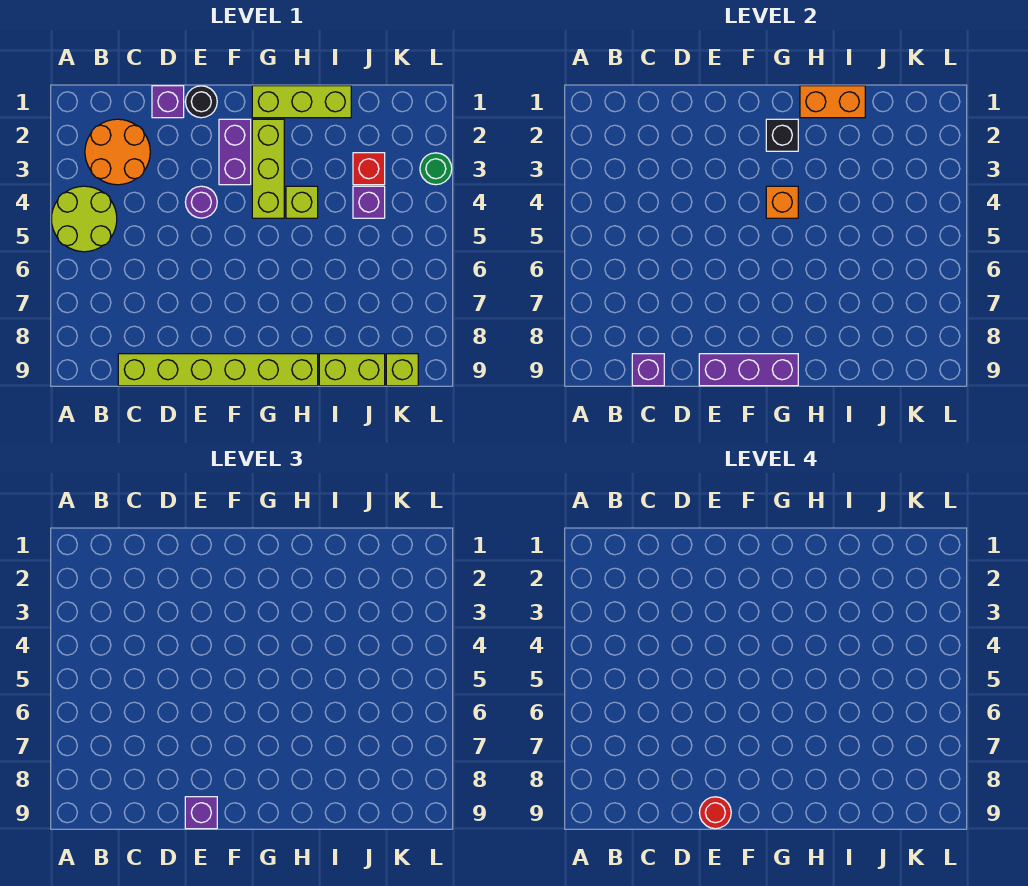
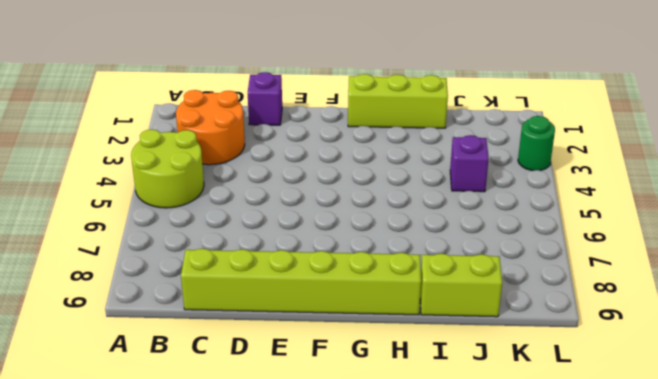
none -> black 1x1 round brick [185,86,217,118]
none -> purple 1x1 round brick [185,186,217,218]
none -> purple 1x2 brick [219,119,251,185]

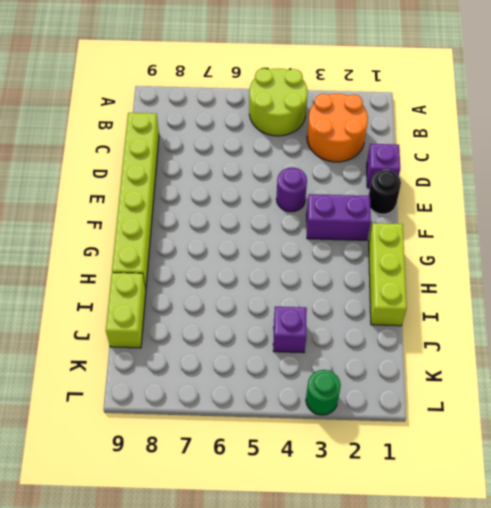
none -> lime 1x3 brick [252,119,284,218]
none -> lime 1x1 brick [286,186,318,218]
none -> red 1x1 brick [353,153,385,185]

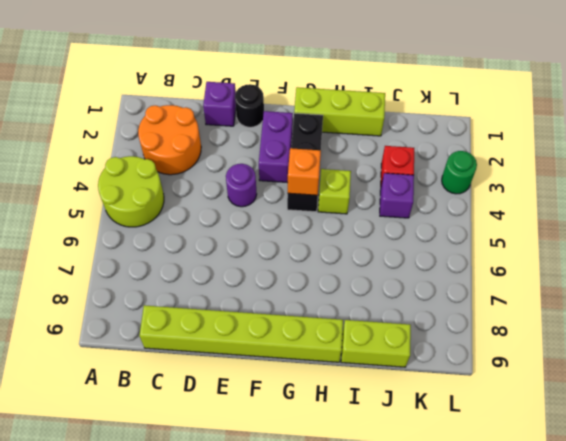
black 1x3 brick [287,113,323,212] -> lime 1x3 brick [252,119,284,218]
none -> lime 1x1 brick [386,354,418,386]
none -> purple 1x1 brick [632,354,664,386]
none -> purple 1x3 brick [699,354,798,386]

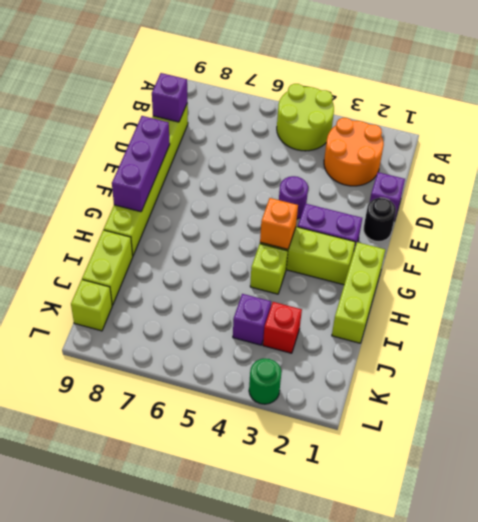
none -> black 1x1 brick [766,119,798,151]
none -> orange 1x2 brick [800,86,865,118]
none -> purple 1x1 brick [185,797,217,829]

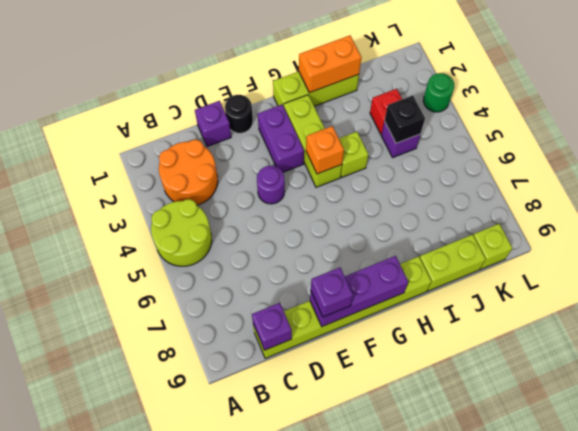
black 1x1 brick [385,96,425,143] -> black 1x1 brick moved to [766,119,798,151]
none -> red 1x1 round brick [699,797,731,829]

